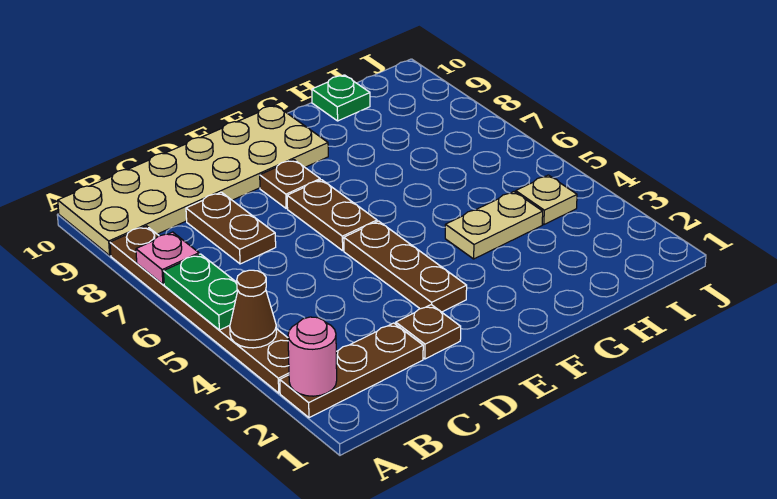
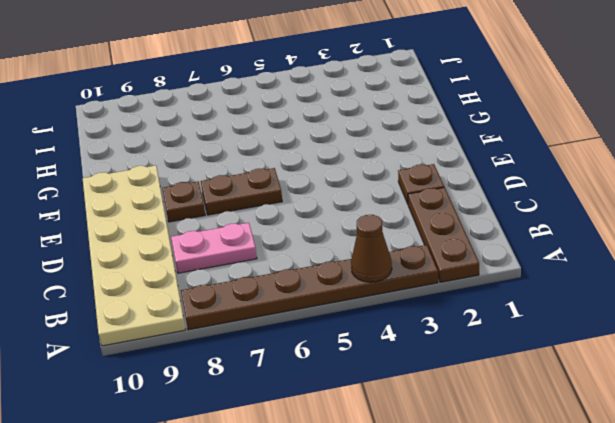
pink 1x2 plate [171,223,257,273] -> brown 1x2 plate [186,192,276,264]
none -> brown 1x3 plate [344,221,467,312]
none -> tan 1x2 plate [445,192,543,259]
none -> green 1x1 plate [312,75,370,121]

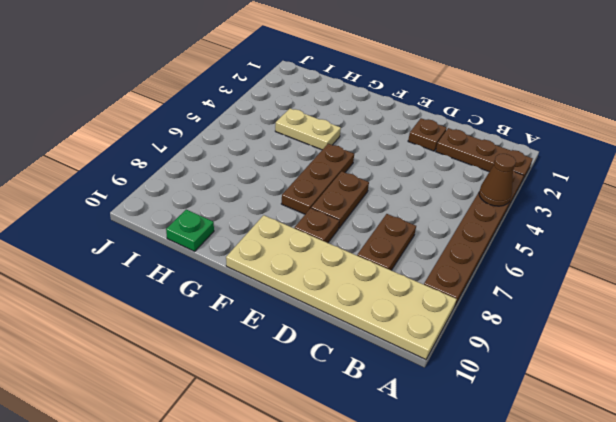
brown 1x3 plate [281,144,354,214] -> brown 1x3 plate moved to [344,221,467,312]
none -> tan 1x1 plate [516,175,577,225]
none -> pink 1x1 round brick [288,317,337,396]
none -> green 1x2 plate [163,254,238,330]

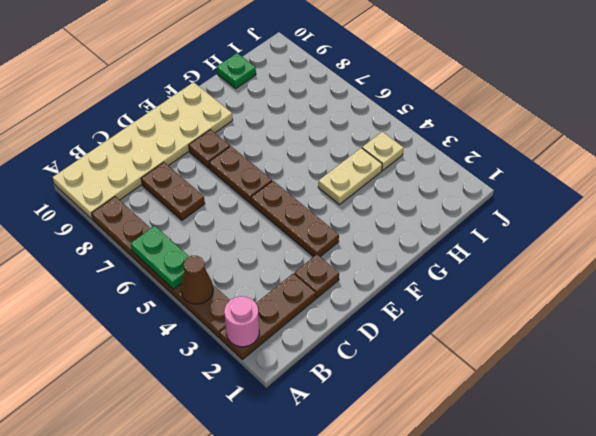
none -> pink 1x1 plate [136,232,199,284]

